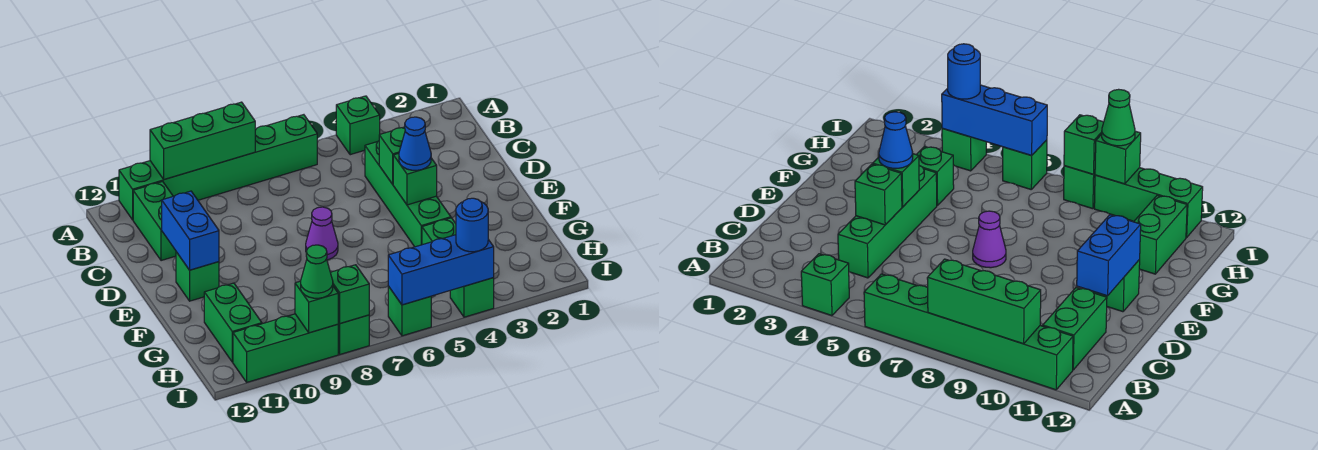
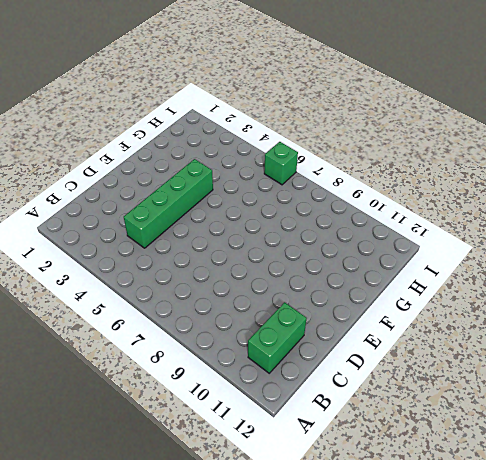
none -> green 1x1 brick [336,96,380,155]
none -> green 1x6 brick [119,115,317,220]
none -> purple 1x1 cone [306,207,338,260]

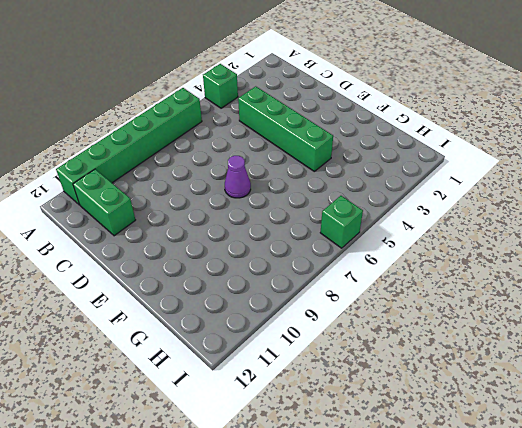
none -> green 1x1 brick [176,252,219,301]
none -> green 1x1 brick [422,218,456,245]
none -> green 1x2 brick [204,283,262,362]

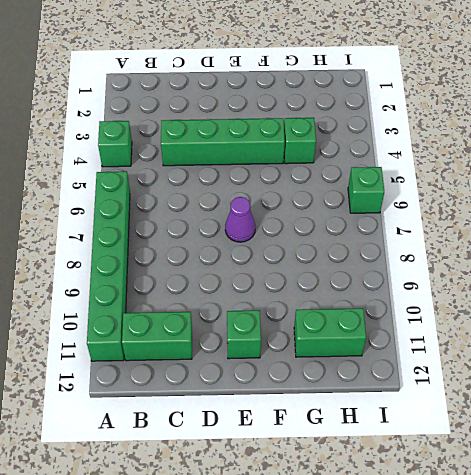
none -> green 1x1 brick [450,278,494,317]
none -> green 1x1 brick [338,315,369,354]
none -> green 1x3 brick [233,314,338,382]

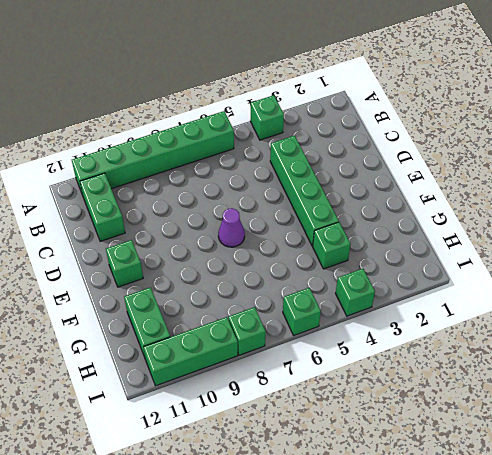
none -> green 1x3 brick [150,102,255,179]
none -> green 1x1 brick [379,127,405,184]
none -> blue 1x2 brick [162,191,219,270]

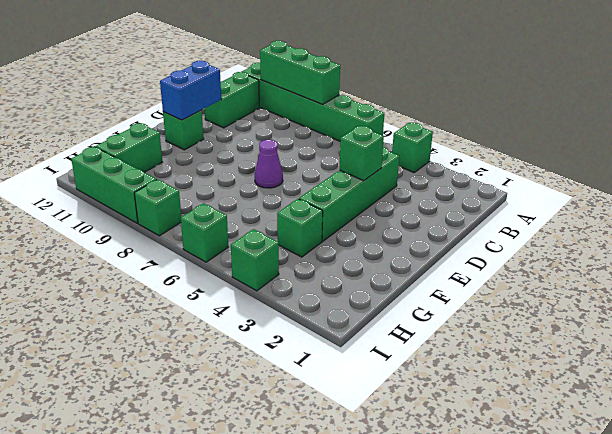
none -> green 1x1 brick [393,153,437,205]
none -> blue 1x3 brick [388,235,494,305]
none -> green 1x1 brick [330,265,369,323]

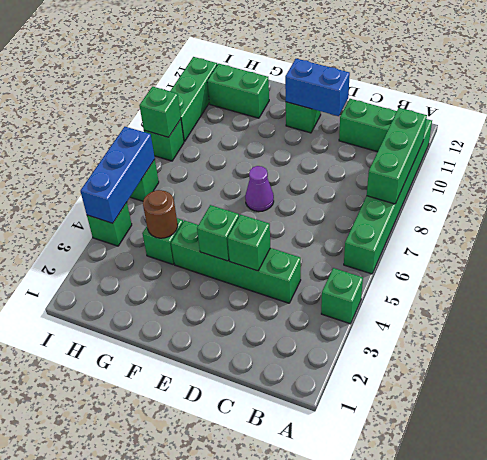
brown 1x1 round brick [143,190,178,238] -> none
none -> green 1x1 brick [295,281,338,333]
none -> blue 1x1 cone [399,117,431,170]
none -> blue 1x1 round brick [456,198,488,252]

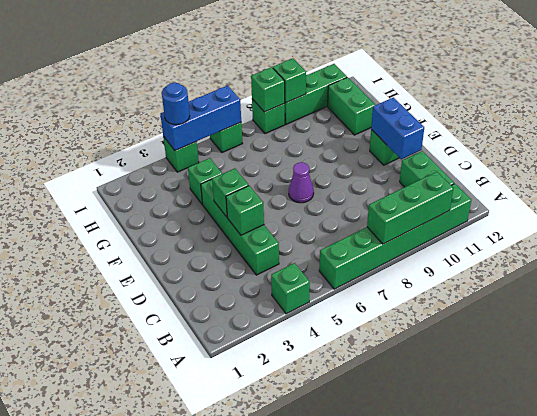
none -> blue 1x1 cone [399,117,431,170]
none -> green 1x1 cone [301,245,333,298]

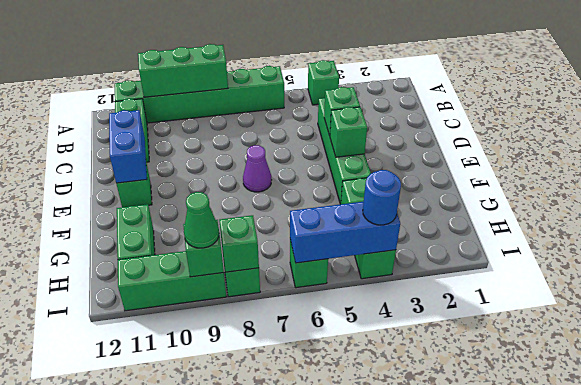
none -> blue 1x1 cone [399,117,431,170]

